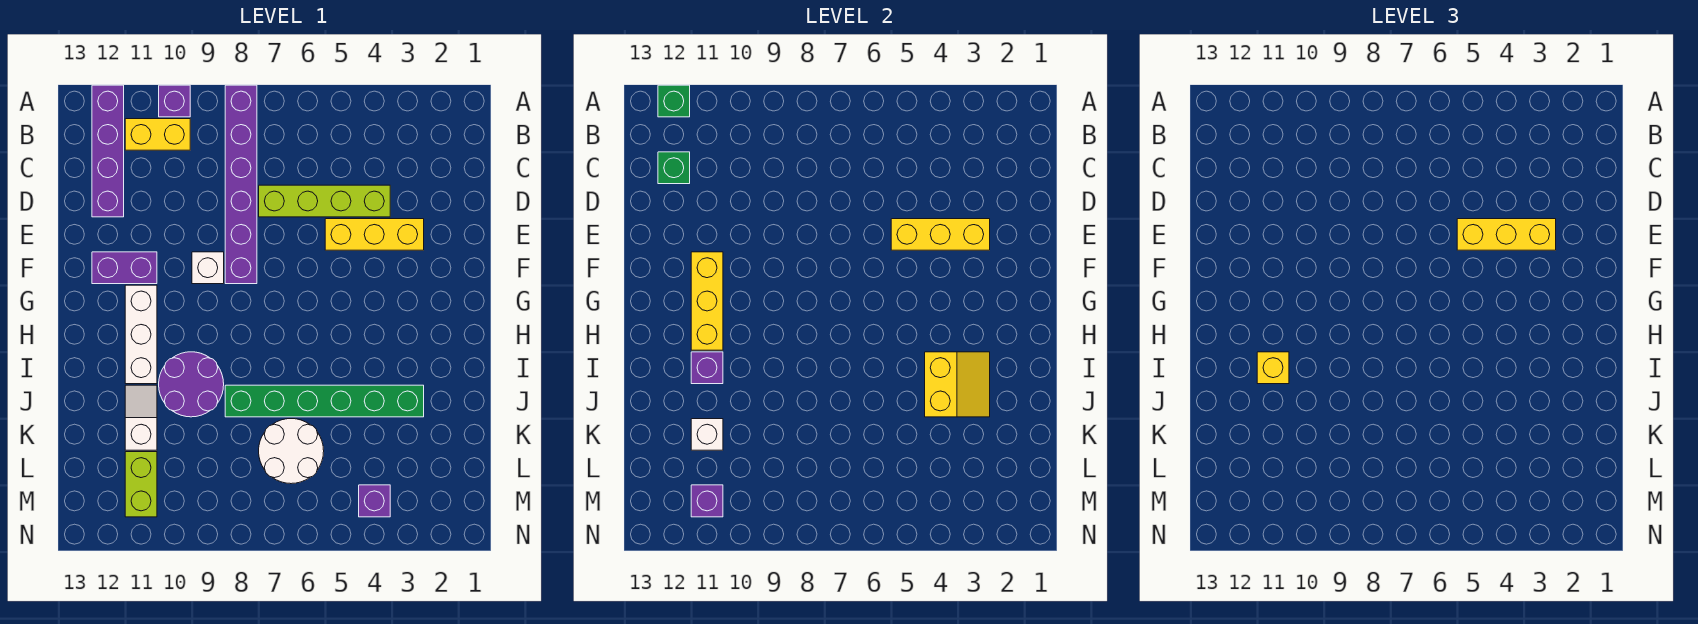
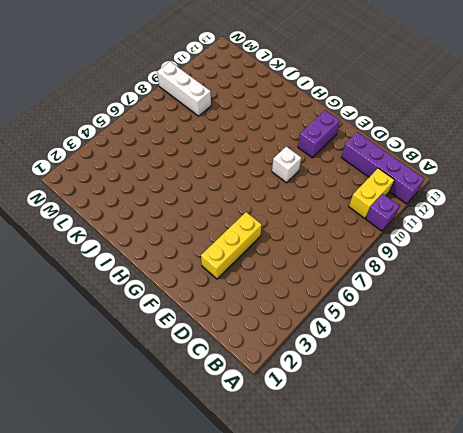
white 1x3 brick [157,62,211,116] -> white 1x3 brick moved to [125,285,157,384]
none -> purple 1x6 brick [225,85,257,284]
none -> lime 1x4 brick [259,185,390,217]
none -> purple 2x2 round brick [159,352,224,417]

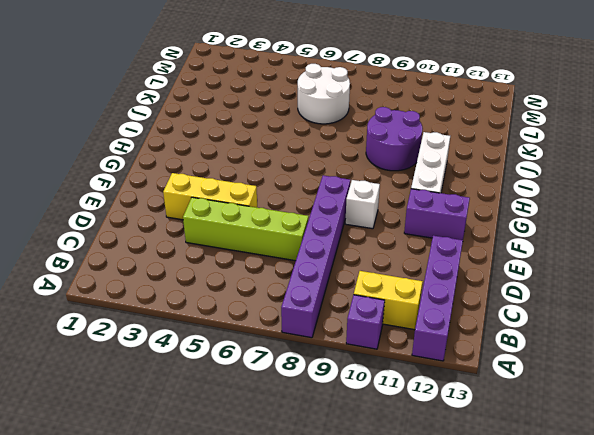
none -> green 1x6 brick [225,385,424,417]
none -> white 1x2 slope [125,385,157,450]
none -> lime 1x2 brick [125,452,157,517]

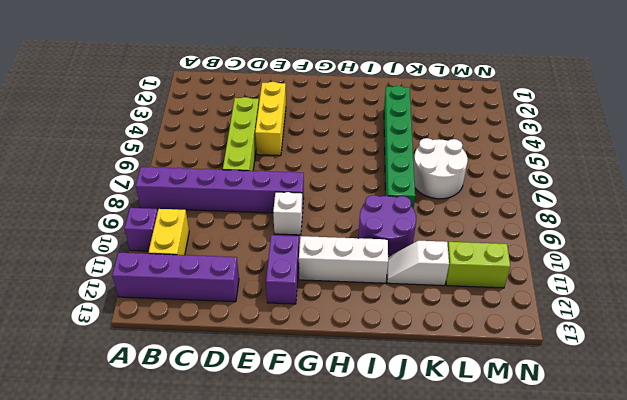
none -> purple 1x1 brick [359,485,390,517]
none -> green 1x1 brick [658,85,690,117]
none -> green 1x1 brick [658,152,690,184]

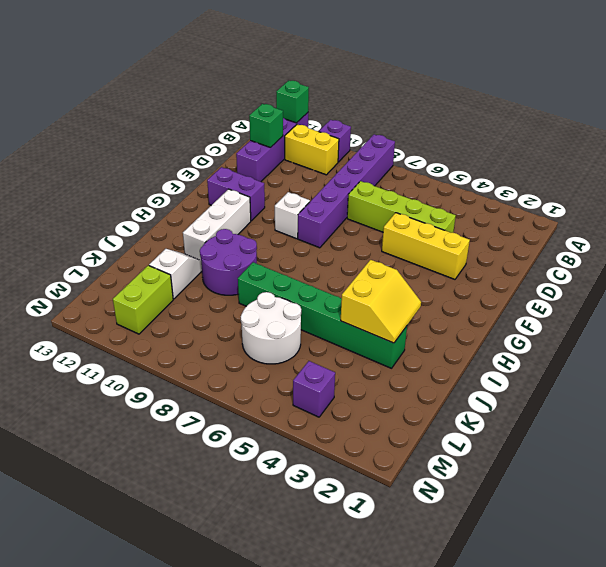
none -> yellow 1x3 brick [891,219,990,250]
none -> yellow 1x3 brick [691,252,723,350]
none -> purple 1x1 brick [691,352,723,384]

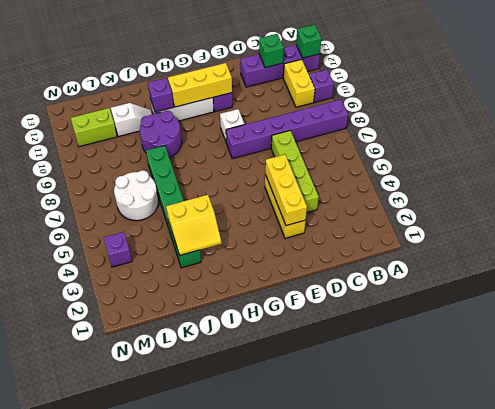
none -> white 1x1 brick [691,419,723,450]
none -> purple 1x1 brick [691,485,723,517]
none -> yellow 1x3 brick [1457,219,1556,250]

